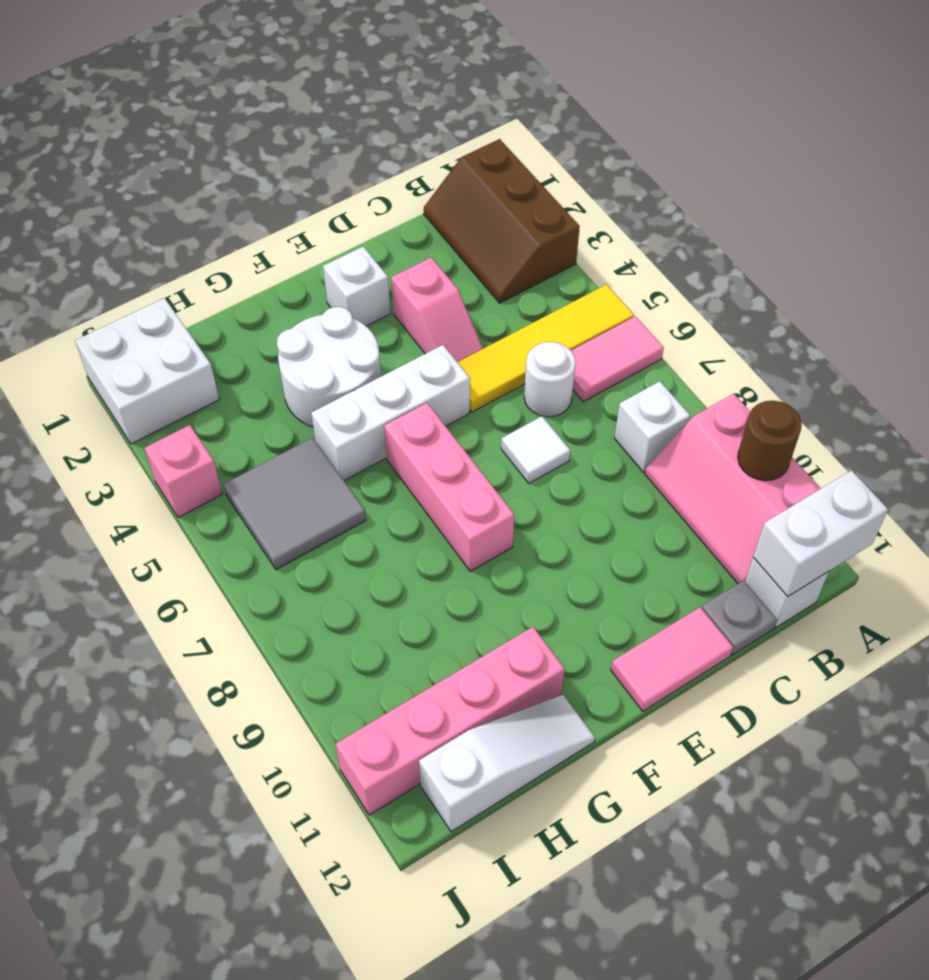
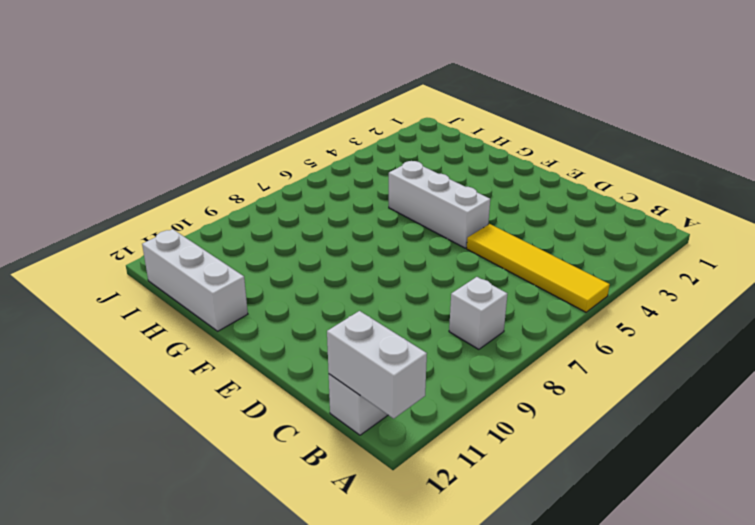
white 1x3 brick [142,229,248,331] -> white 1x3 slope [419,695,595,832]
none -> brown 2x3 slope [424,139,580,303]
none -> pink 1x2 tile [571,316,664,402]
none -> pink 2x3 slope [645,394,821,584]

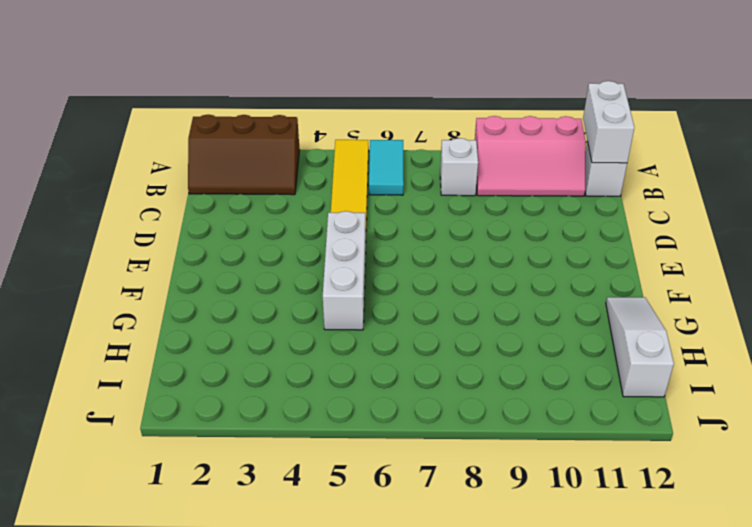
cyan 1x2 tile [369,140,404,195] -> pink 1x2 tile [571,316,664,402]
none -> white 1x1 round brick [524,342,576,417]
none -> grey 1x1 plate [702,581,777,655]
none -> pink 1x2 slope [391,257,483,362]

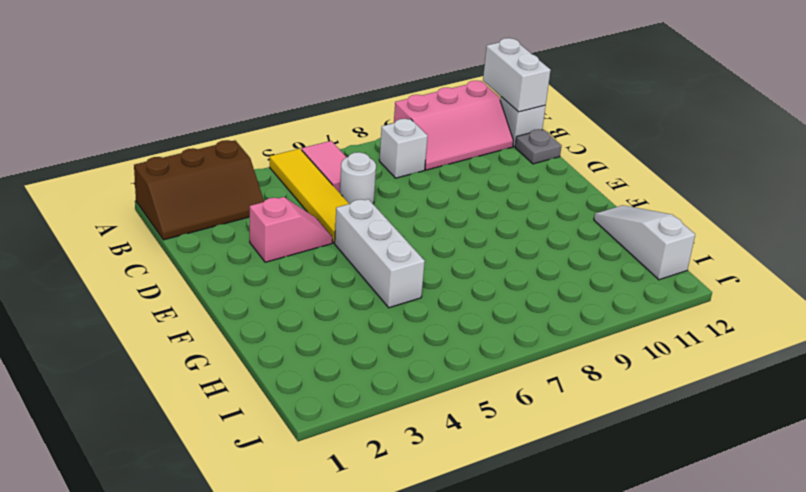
none -> white 1x1 tile [501,416,570,483]
none -> pink 1x2 tile [611,607,733,711]
none -> white 1x1 brick [323,246,390,326]

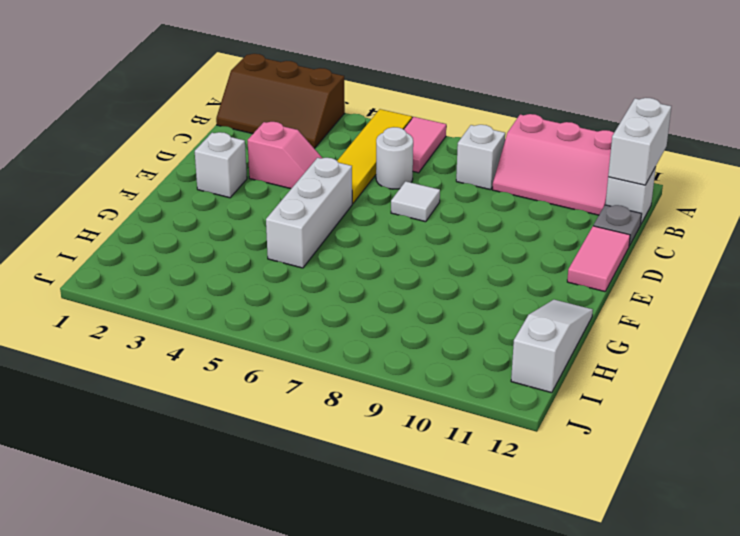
none -> white 2x2 round brick [277,307,381,427]
none -> pink 1x3 brick [384,403,514,571]
none -> pink 1x4 brick [336,627,565,815]

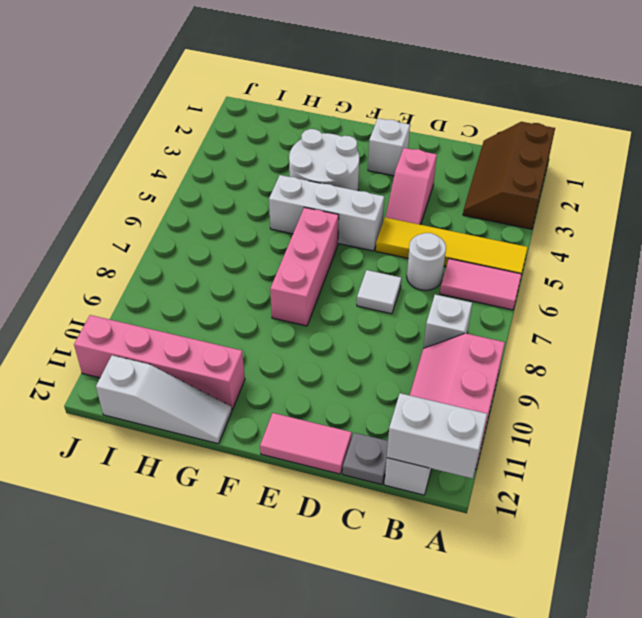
none -> grey 2x2 tile [223,438,366,570]
none -> white 2x2 brick [75,298,219,444]
none -> pink 1x1 brick [145,425,222,517]

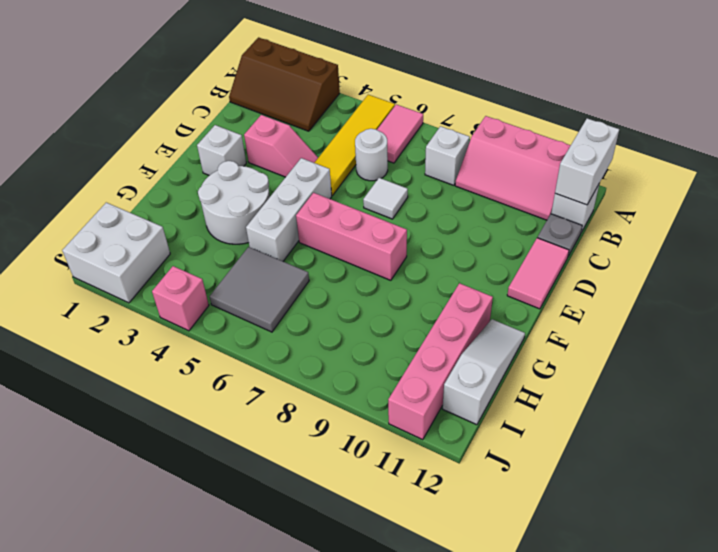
none -> brown 1x1 round brick [738,401,802,481]

